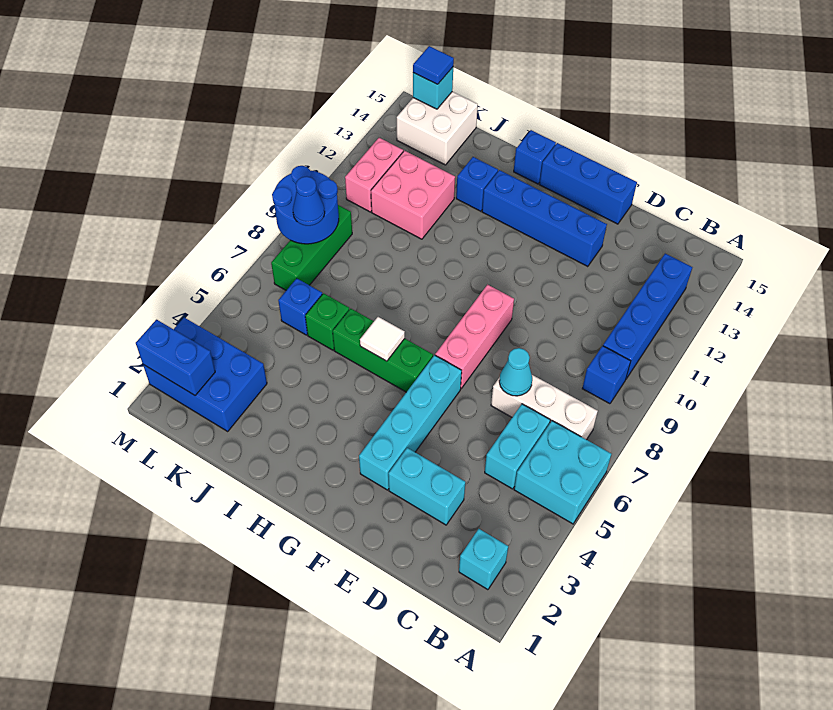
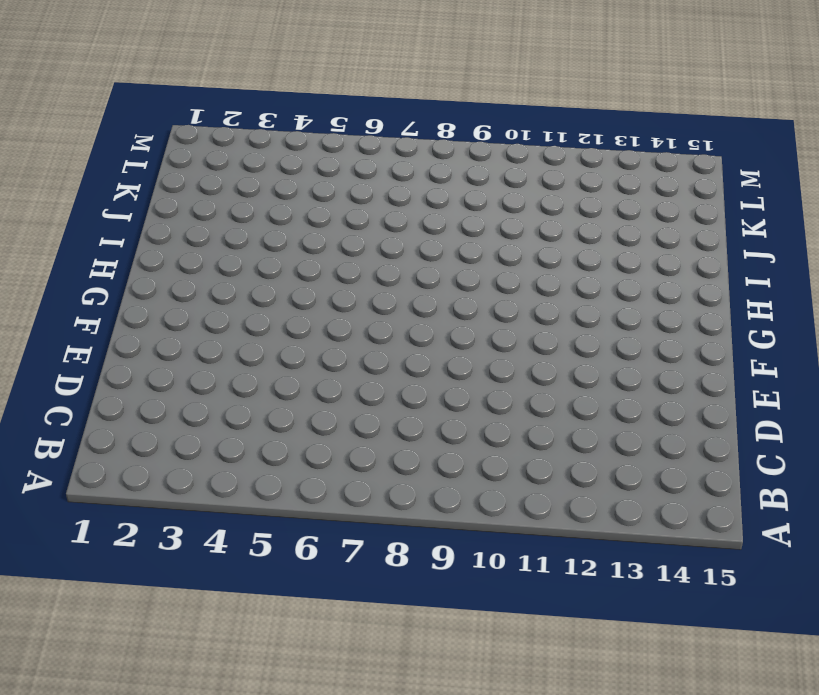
none -> cyan 2x2 brick [514,421,611,524]
none -> cyan 1x1 brick [459,529,508,590]
none -> white 1x3 brick [491,375,598,440]

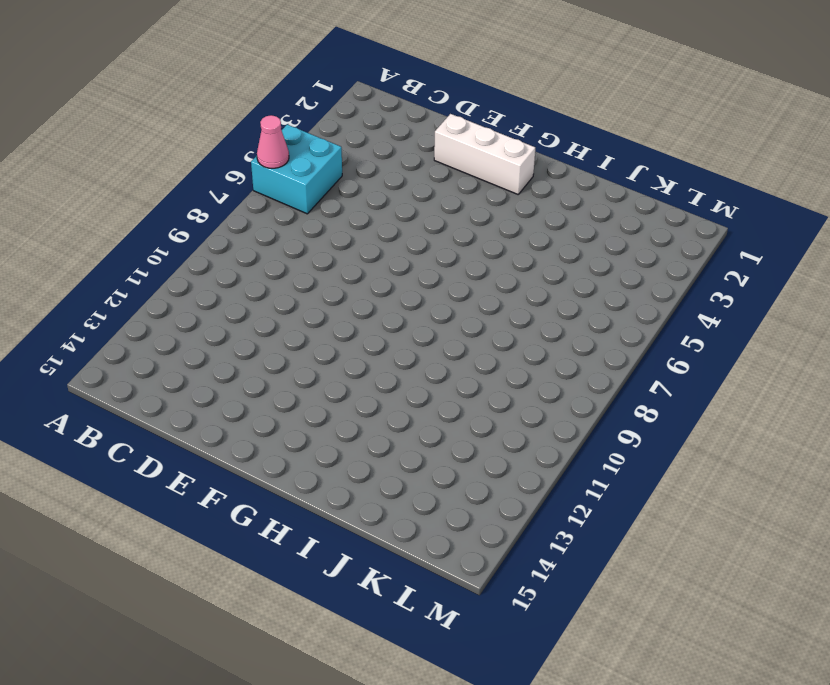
pink 1x1 cone [257,115,289,168] -> none
white 1x3 brick [434,114,535,194] -> white 1x3 brick moved to [491,375,598,440]
none -> cyan 1x1 brick [459,529,508,590]
none -> blue 1x1 brick [582,346,631,404]
none -> blue 1x4 brick [603,254,692,379]

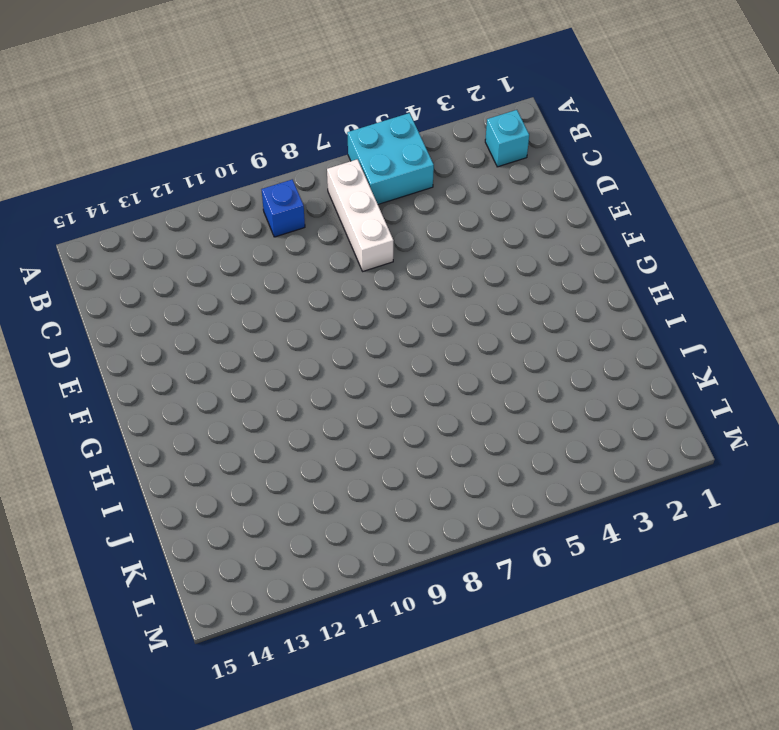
none -> blue 1x4 brick [603,254,692,379]
none -> cyan 1x2 brick [485,404,550,489]
none -> cyan 1x2 brick [388,448,465,525]

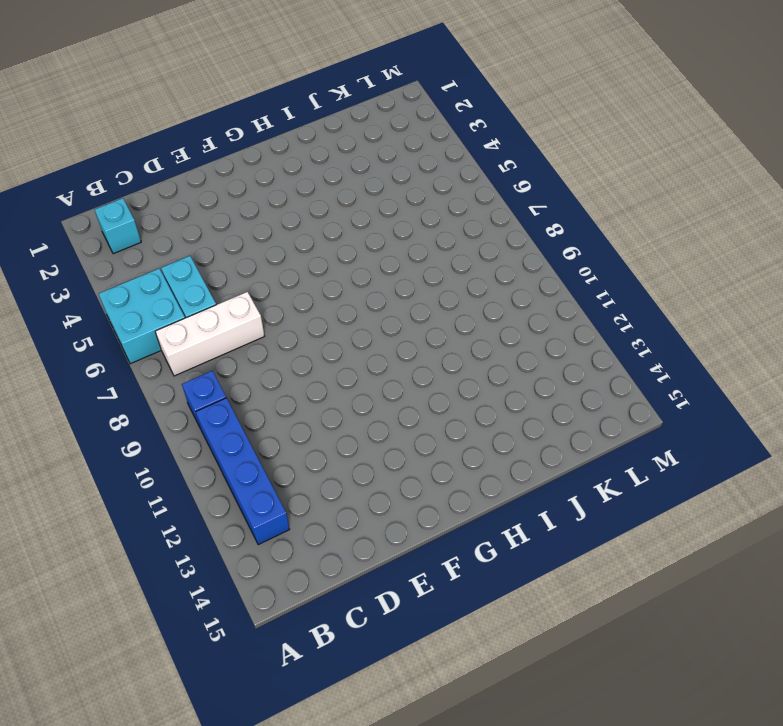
none -> cyan 1x2 brick [388,448,465,525]
none -> blue 1x4 brick [482,170,607,267]
none -> blue 1x3 brick [539,143,637,224]

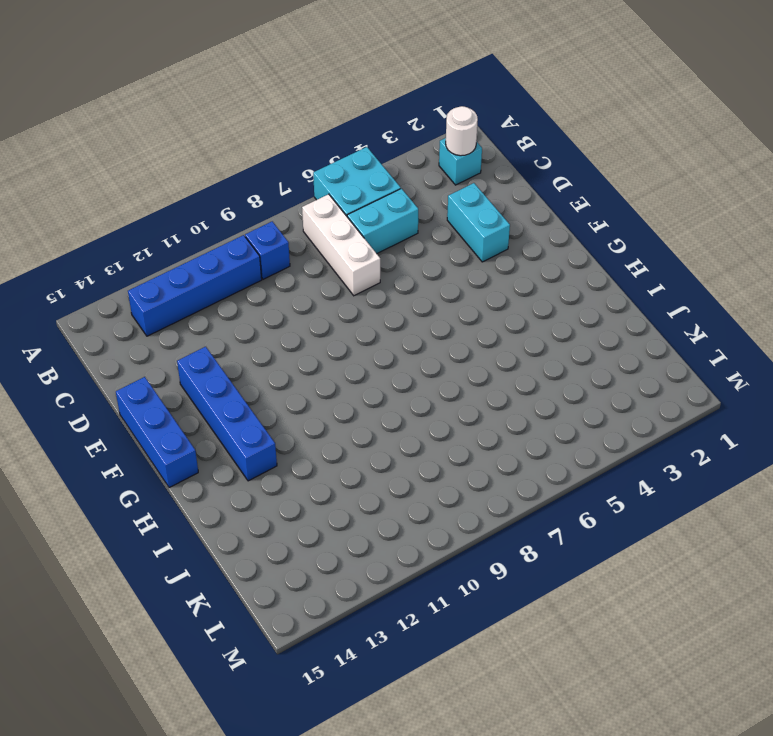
white 1x1 round brick [446,106,478,156] -> none
none -> cyan 1x4 brick [359,355,462,490]
none -> pink 1x3 brick [435,285,514,389]
none -> green 1x3 brick [333,309,433,392]

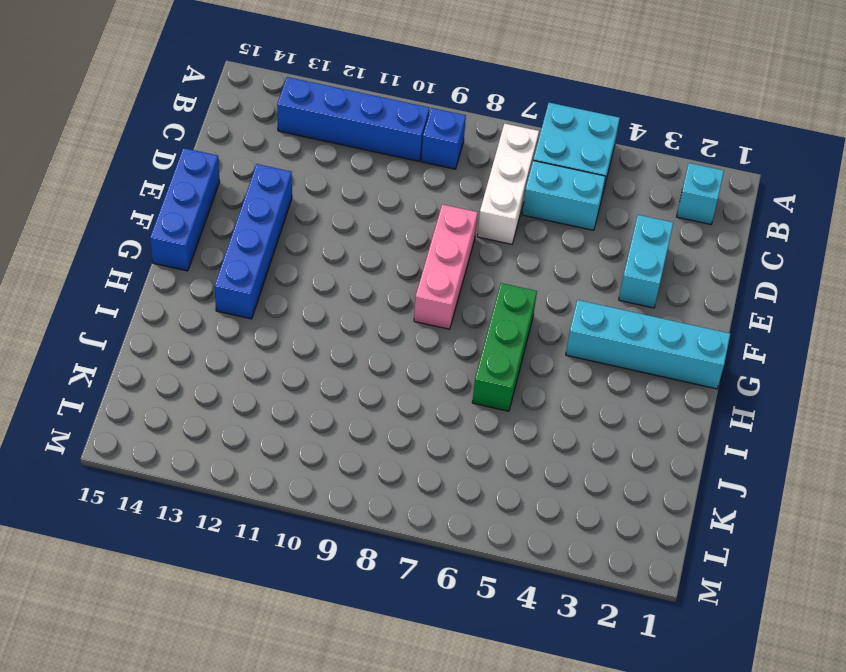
pink 1x3 brick [414,204,478,329] -> pink 1x3 brick turned to [435,285,514,389]
cyan 1x4 brick [566,300,730,389] -> cyan 1x4 brick moved to [359,355,462,490]
none -> blue 1x1 brick [514,130,556,184]
none -> blue 1x1 brick [456,157,498,211]
none -> green 1x1 brick [305,293,349,350]

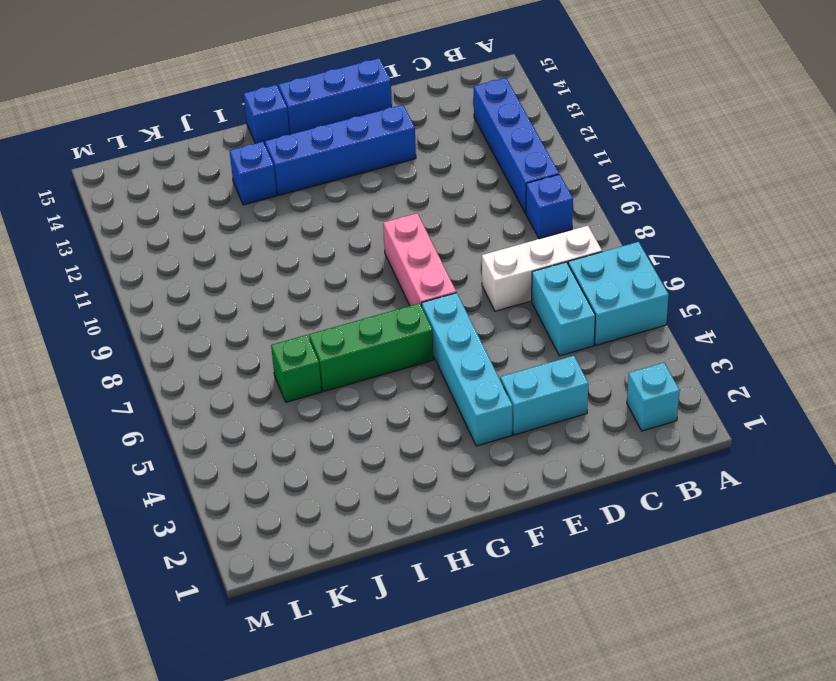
none -> pink 2x2 brick [371,151,455,239]
none -> blue 2x3 brick [143,318,267,431]
none -> blue 1x1 brick [278,278,322,335]

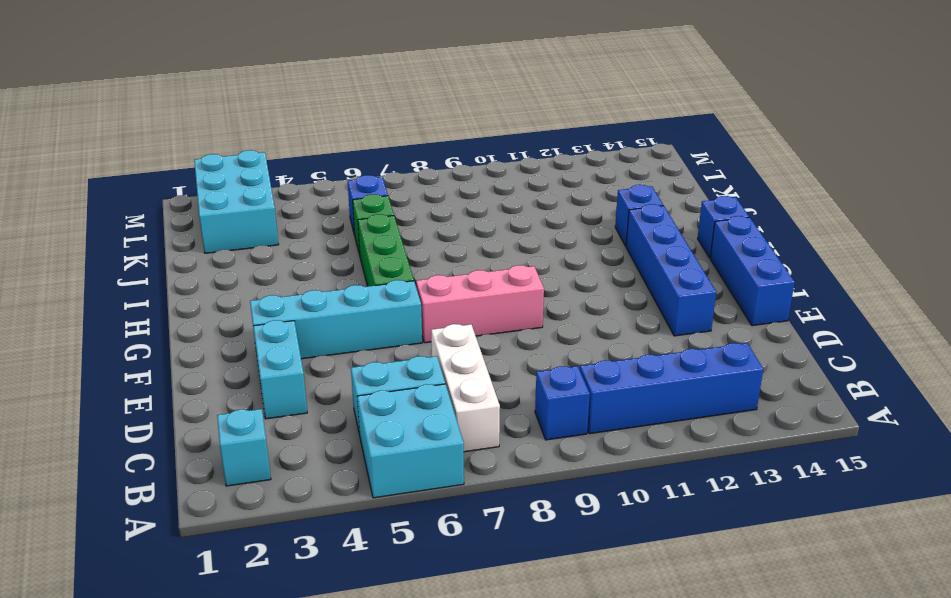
cyan 2x3 brick [194,150,279,253] -> blue 2x3 brick [143,318,267,431]
none -> pink 2x2 brick [371,151,455,239]
none -> white 2x2 brick [397,92,478,165]
none -> green 1x3 brick [271,205,352,290]

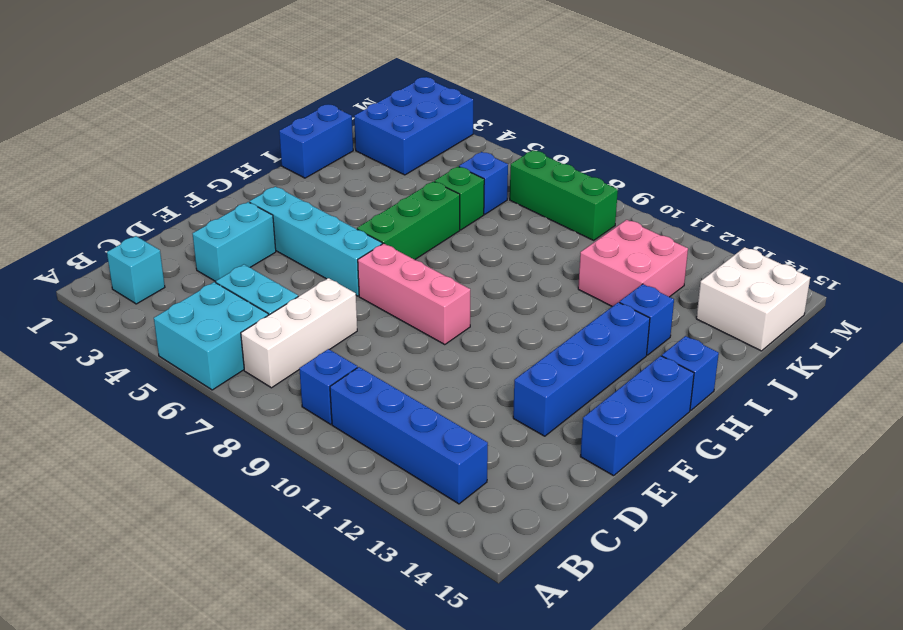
blue 1x2 brick [279,105,353,178] -> blue 1x2 brick moved to [136,320,215,396]
none -> pink 1x2 brick [345,138,403,212]
none -> cyan 1x1 cone [499,348,532,396]
none -> white 1x1 tile [360,317,405,361]

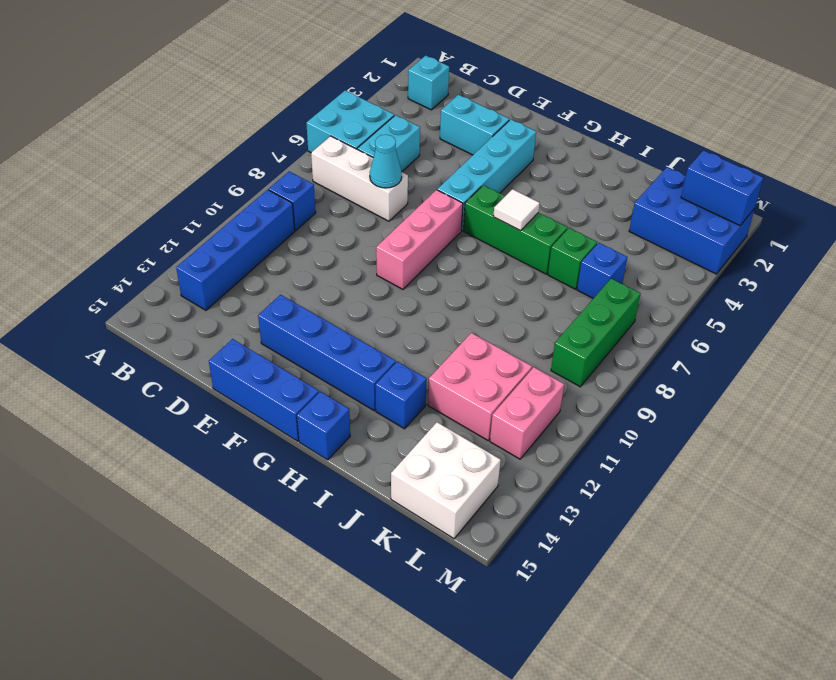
none -> blue 2x2 round brick [272,166,339,244]
none -> cyan 1x1 brick [413,67,453,109]
none -> blue 1x1 cone [293,176,325,226]

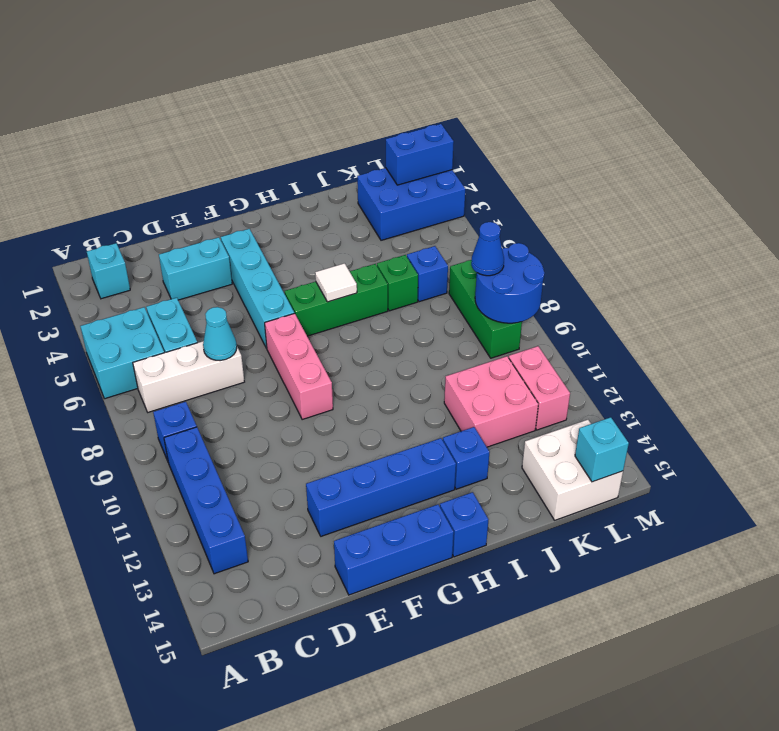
none -> blue 1x1 tile [413,46,454,84]

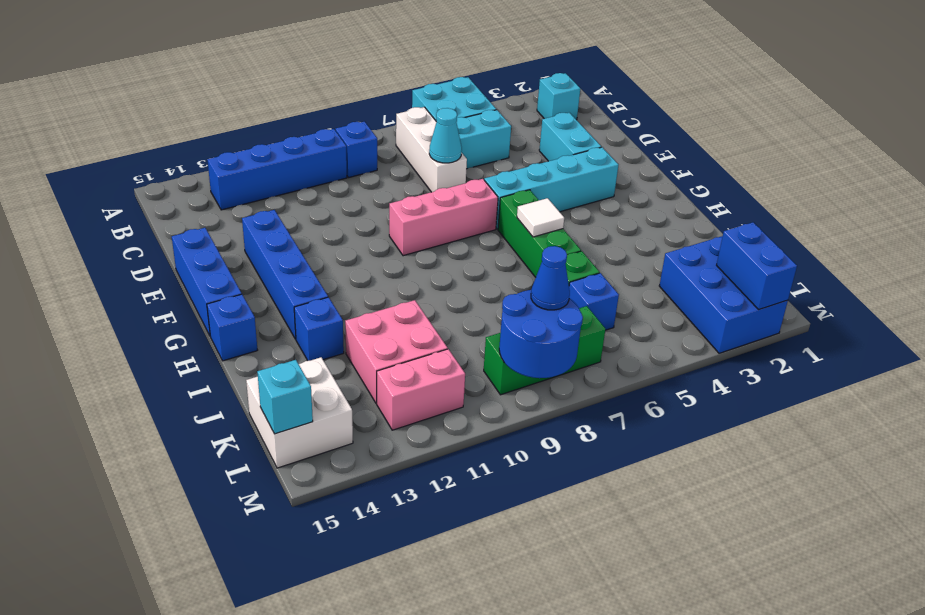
none -> blue 1x1 tile [413,46,454,84]

